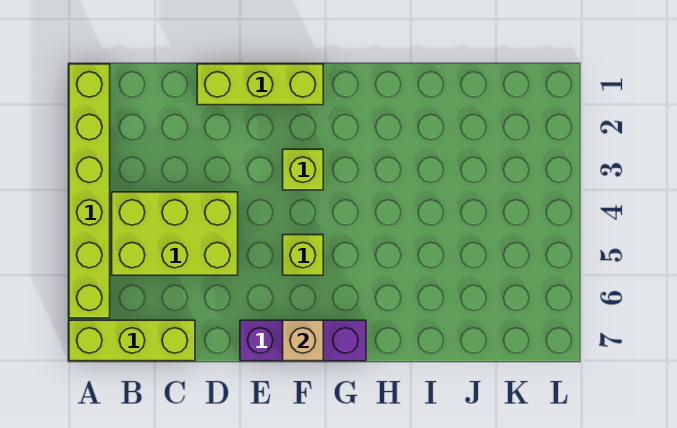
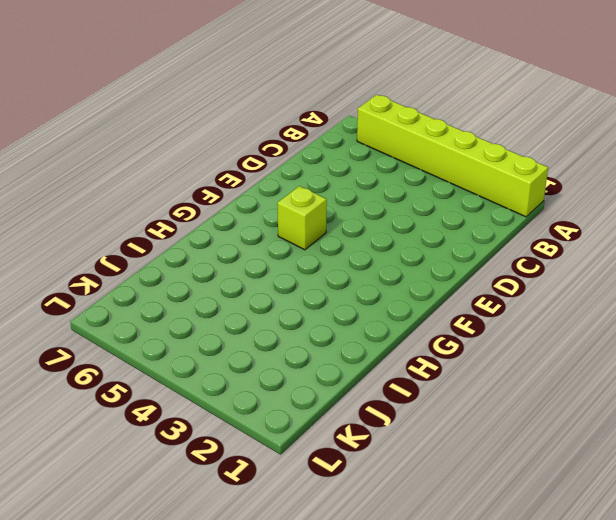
none -> lime 1x3 brick [69,320,195,361]
none -> lime 2x3 brick [112,192,238,275]

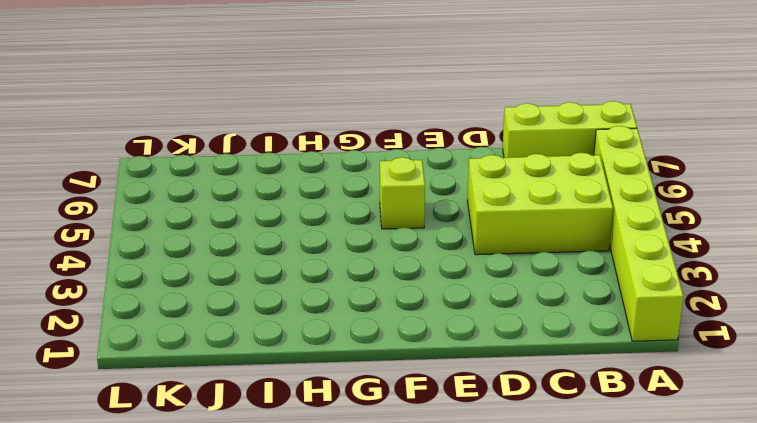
none -> lime 1x3 brick [197,64,323,105]
none -> purple 1x3 brick [240,320,366,361]

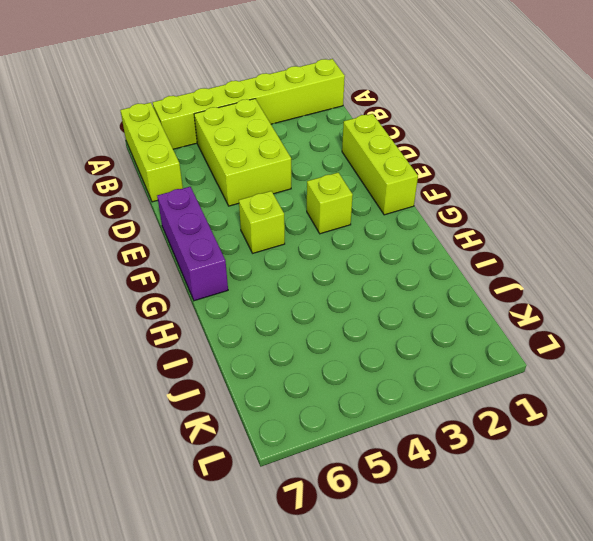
none -> tan 1x1 brick [283,320,323,361]

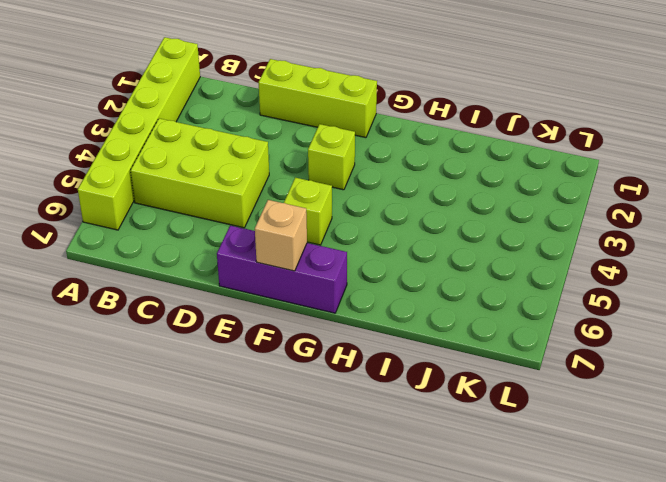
none -> lime 1x3 brick [69,320,195,361]

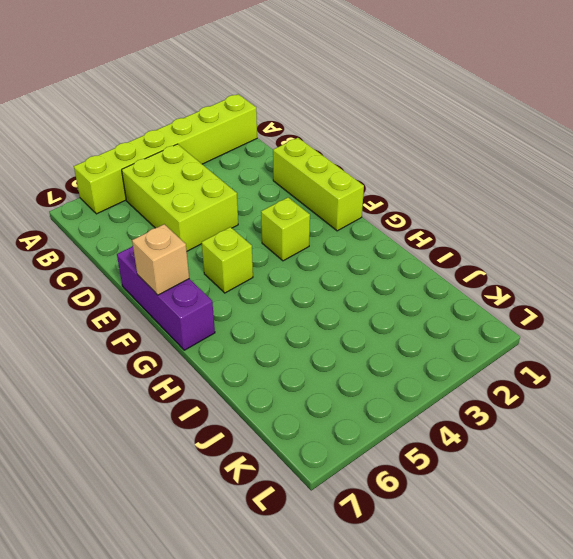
none -> lime 1x3 brick [69,320,195,361]

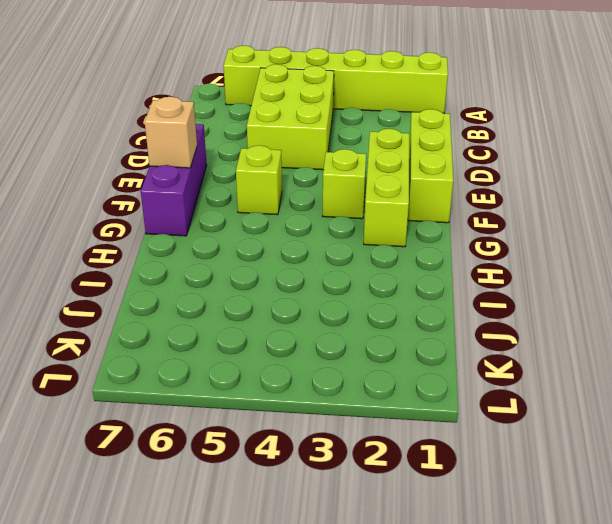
lime 1x3 brick [364,129,409,247] -> lime 1x3 brick moved to [69,320,195,361]

